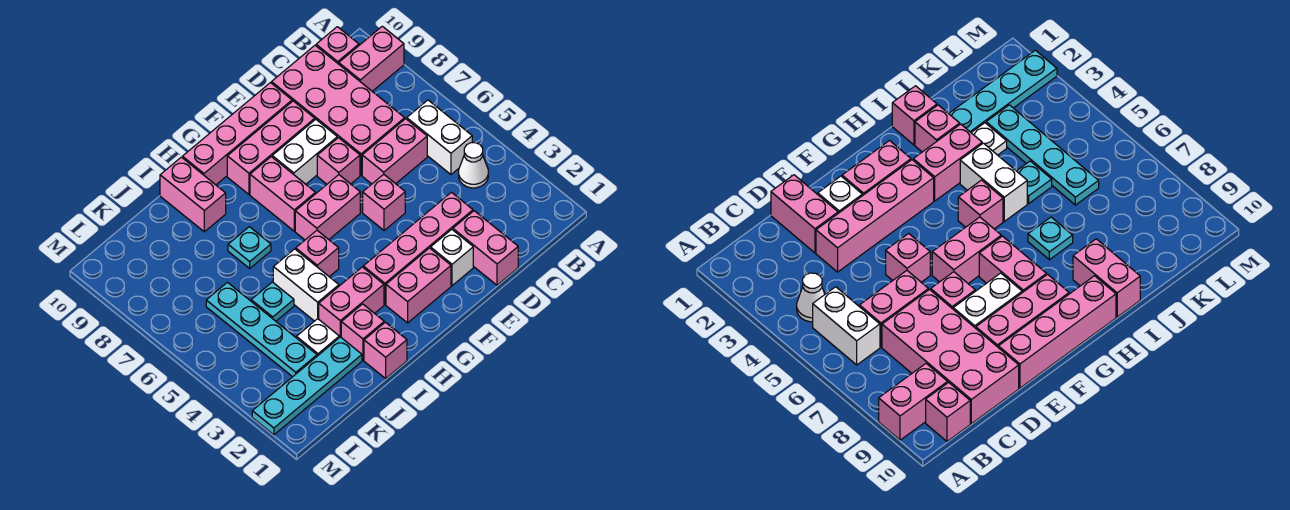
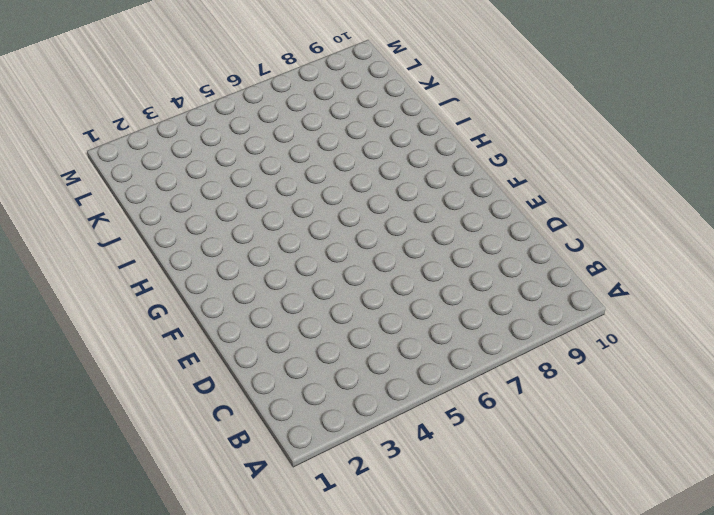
none -> pink 1x2 brick [339,26,404,91]
none -> white 1x1 cone [459,143,488,188]
none -> white 1x2 brick [407,100,472,174]

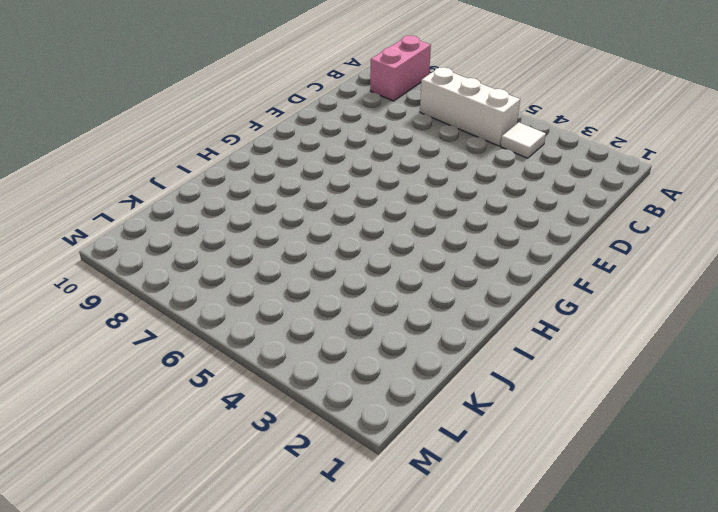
white 1x1 tile [501,122,546,158] -> white 1x1 cone [459,143,488,188]
white 1x3 brick [420,67,520,146] -> white 1x2 brick [407,100,472,174]
none -> pink 1x1 brick [316,27,359,64]
none -> pink 1x2 brick [362,119,427,184]
none -> pink 2x4 brick [272,45,405,175]

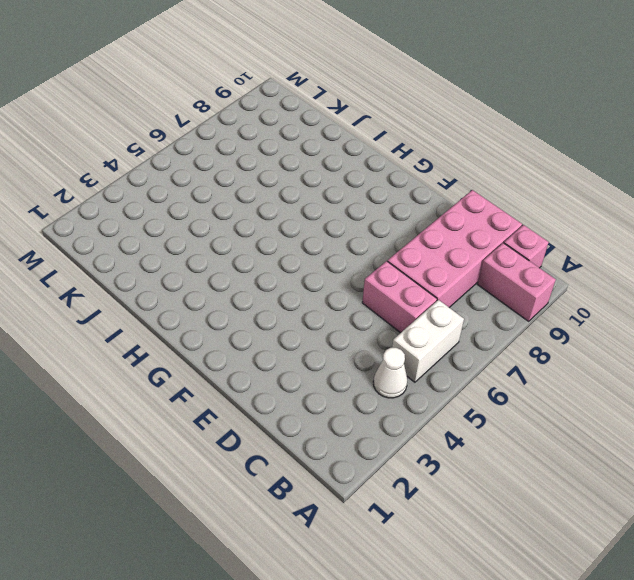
none -> pink 1x2 brick [453,211,518,285]
none -> pink 1x4 brick [363,192,473,304]
none -> white 1x1 brick [431,229,473,286]

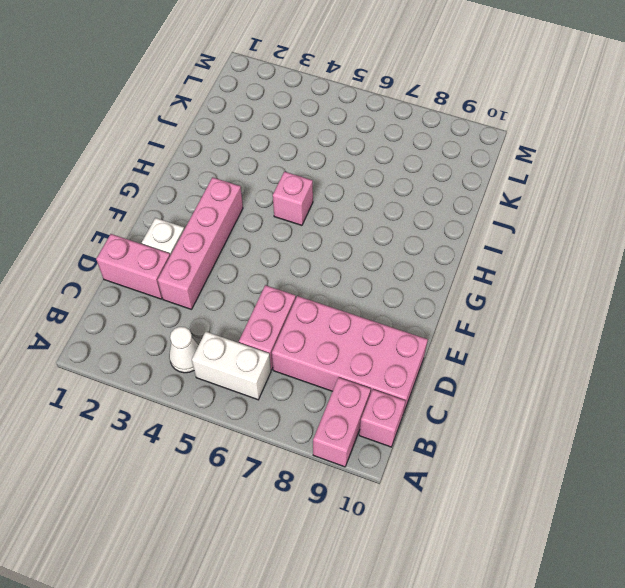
none -> pink 1x1 brick [363,174,405,231]
none -> pink 1x1 brick [317,138,360,184]
none -> white 1x2 brick [272,119,337,184]

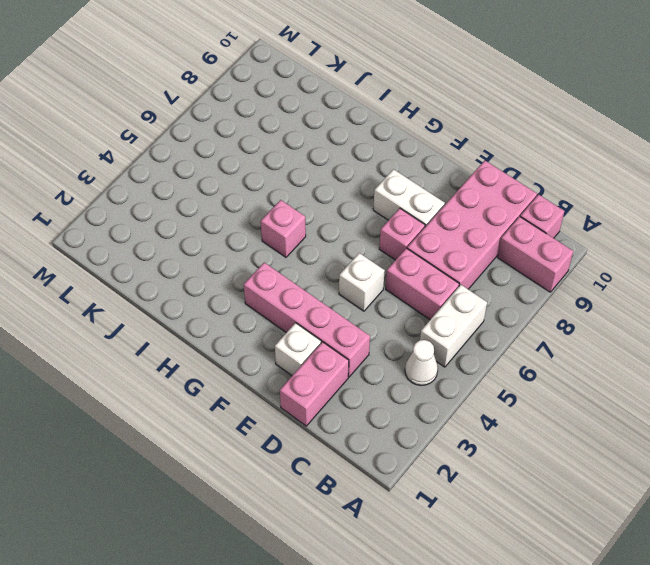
white 1x1 brick [339,253,385,311] -> pink 1x1 brick [363,174,405,231]
none -> pink 1x3 brick [227,101,315,194]
none -> pink 1x4 brick [182,83,292,185]
none -> pink 1x2 brick [386,248,451,323]

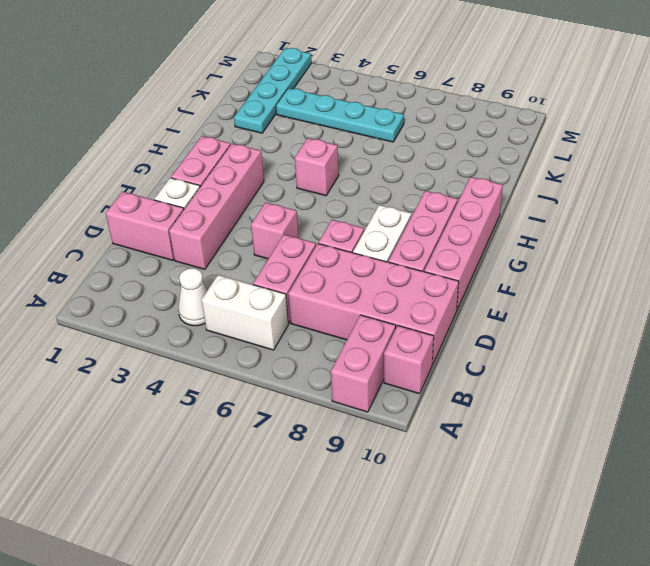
none -> pink 1x2 brick [295,175,360,240]
none -> pink 1x2 brick [250,157,315,231]
none -> pink 1x2 brick [319,267,384,338]

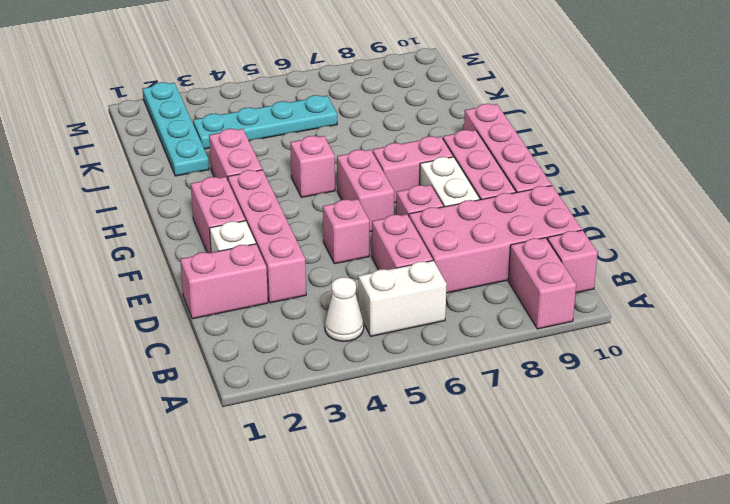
none -> pink 1x1 brick [364,322,407,378]
none -> pink 1x1 brick [341,304,384,360]
none -> white 1x2 brick [273,249,339,321]

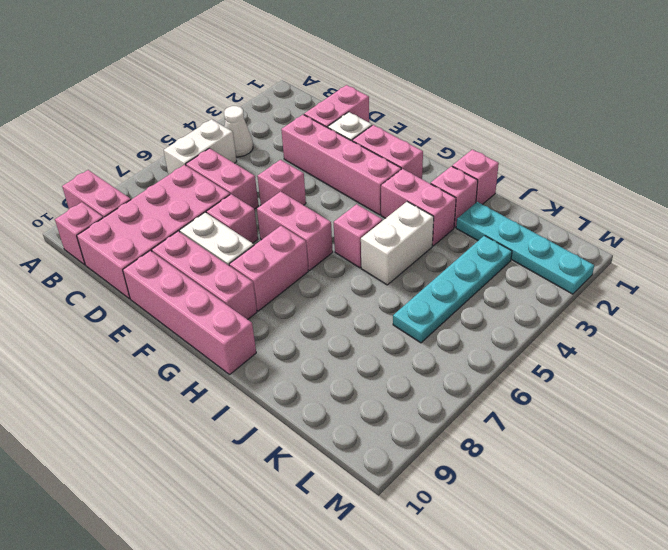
none -> cyan 1x1 plate [228,227,271,268]
none -> pink 1x2 brick [160,157,226,232]
none -> white 1x1 plate [297,319,339,356]

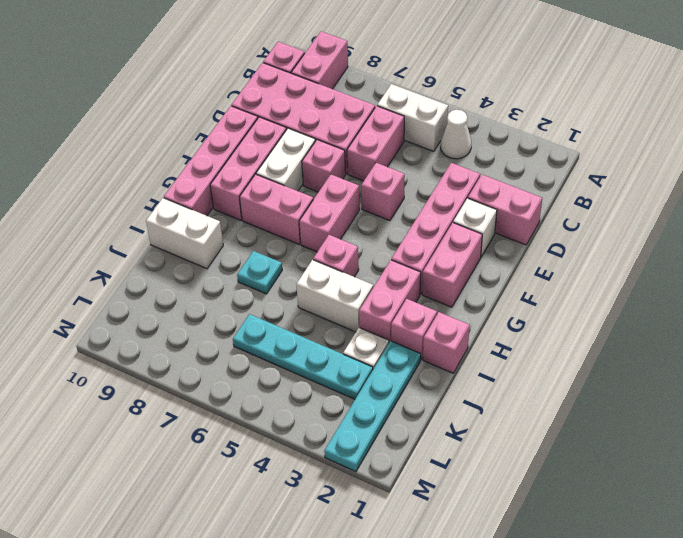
white 1x2 brick [146,198,223,269] -> pink 1x2 brick [160,157,226,232]
none -> cyan 1x1 plate [251,282,294,321]

